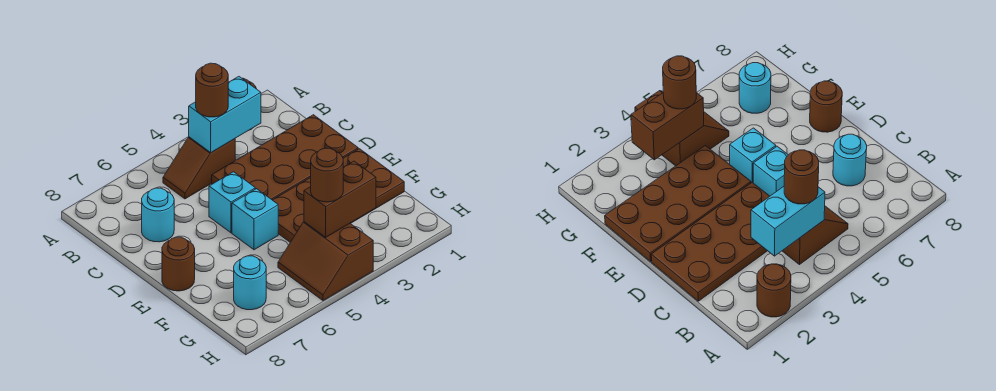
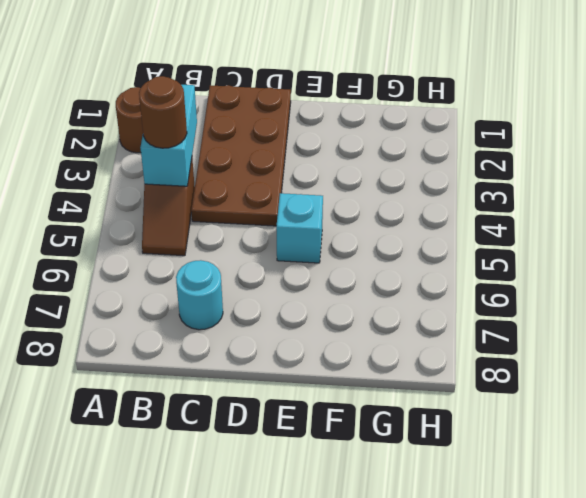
none -> cyan 1x1 brick [209,172,255,233]
none -> brown 2x4 plate [273,149,404,242]
none -> brown 1x1 round brick [162,237,195,291]

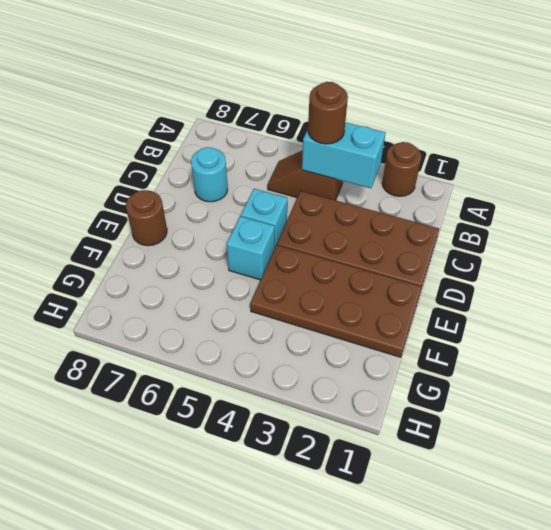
none -> brown 2x2 slope [278,222,373,301]
none -> cyan 1x1 round brick [234,256,266,310]
none -> brown 1x2 brick [304,161,376,237]

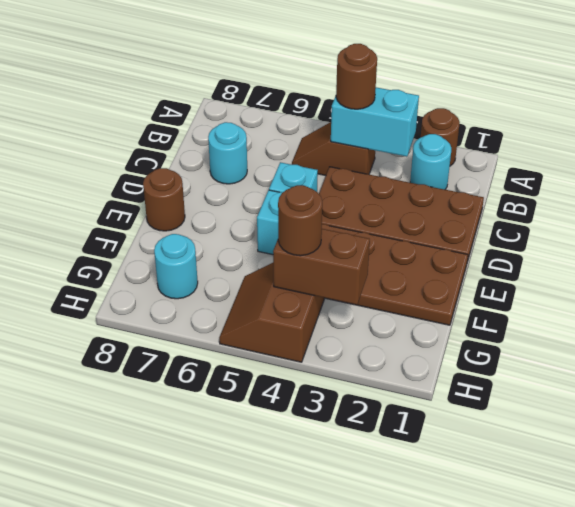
cyan 1x1 round brick [410,134,451,190] -> none

